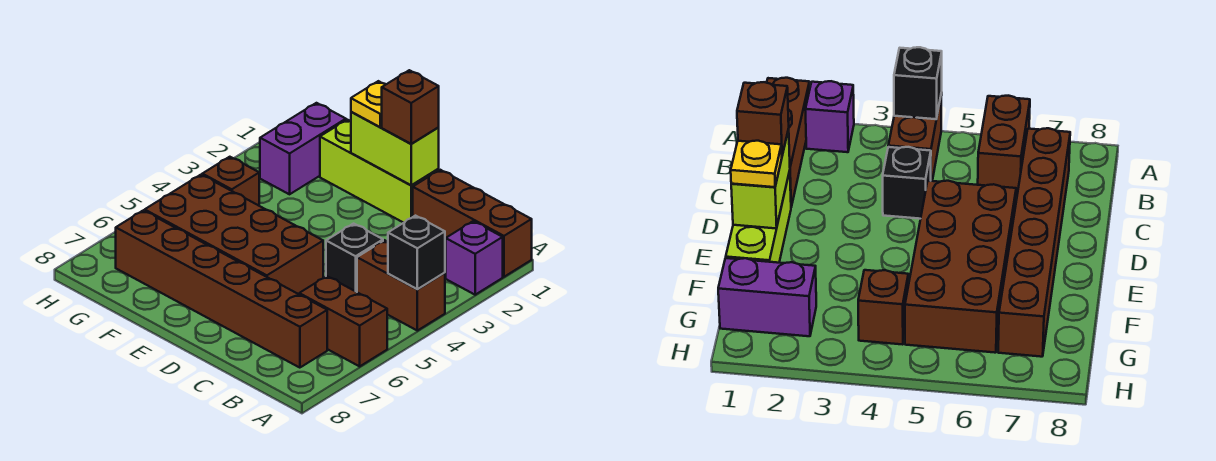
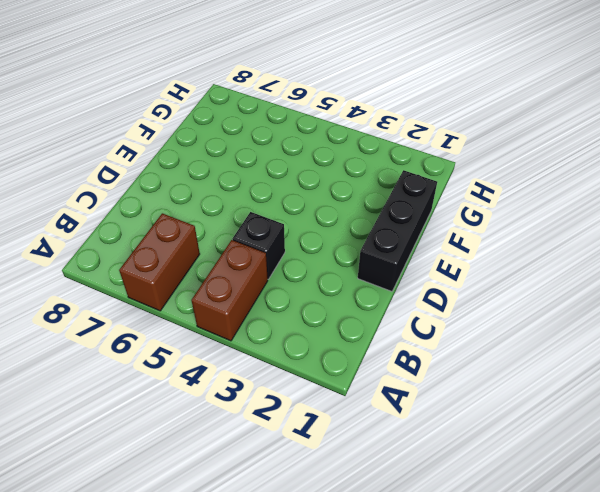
black 1x3 brick [358,170,437,291] -> lime 1x3 brick [320,120,439,223]
none -> brown 1x3 brick [413,170,532,277]
none -> purple 1x1 brick [446,221,503,295]
none -> brown 1x6 brick [116,210,327,368]

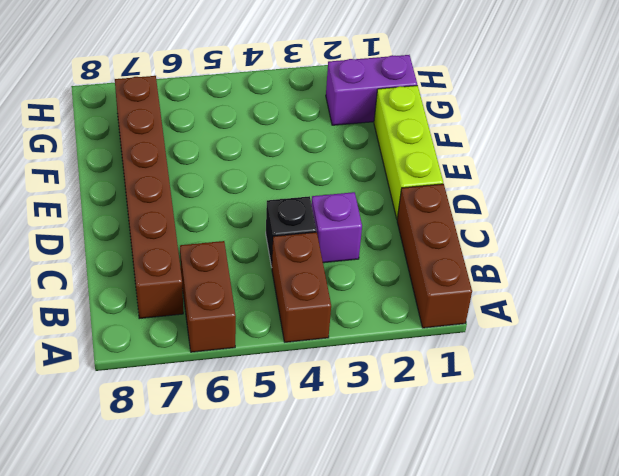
purple 1x1 brick [311,192,362,263] -> purple 1x1 brick moved to [446,221,503,295]
none -> brown 2x4 brick [145,175,323,294]
none -> brown 1x1 brick [202,157,259,206]
none -> black 1x1 brick [388,216,445,289]

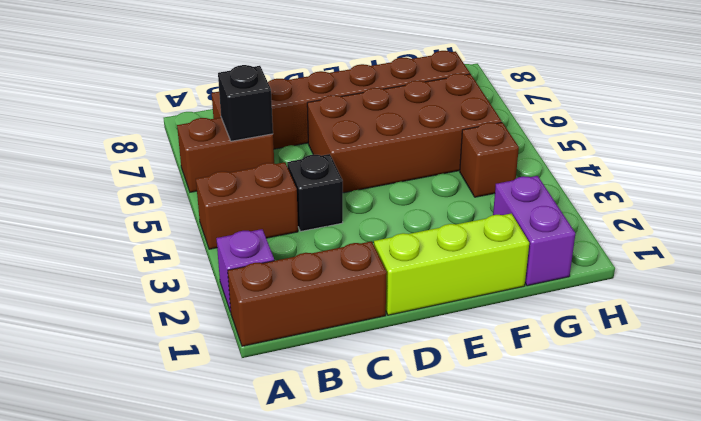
black 1x1 brick [218,65,273,141] -> black 1x1 brick moved to [388,216,445,289]
none -> lime 1x2 brick [351,112,439,185]
none -> brown 1x1 brick [382,70,439,144]
none -> yellow 1x1 plate [351,81,386,127]

